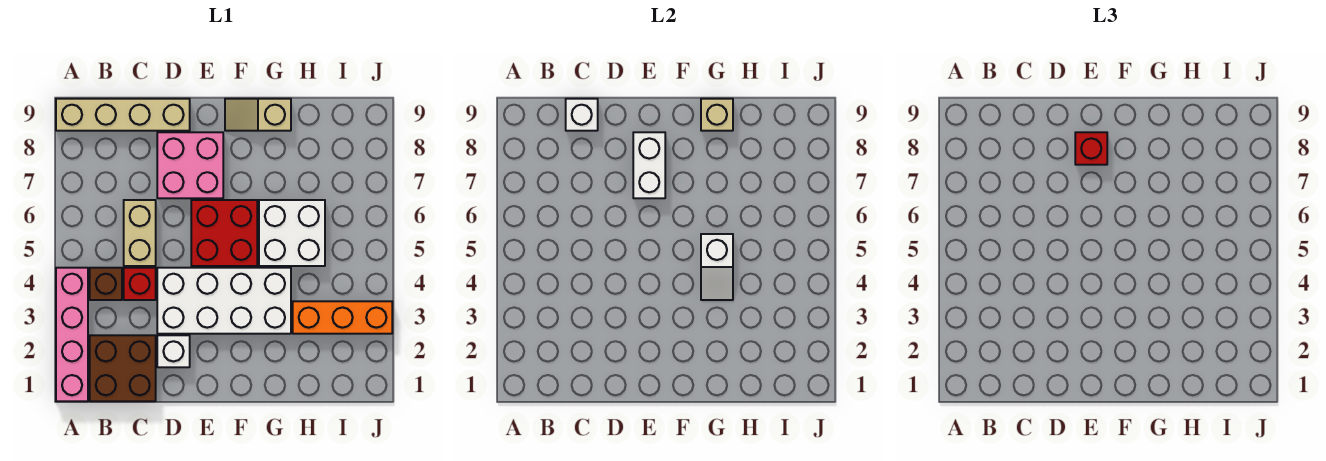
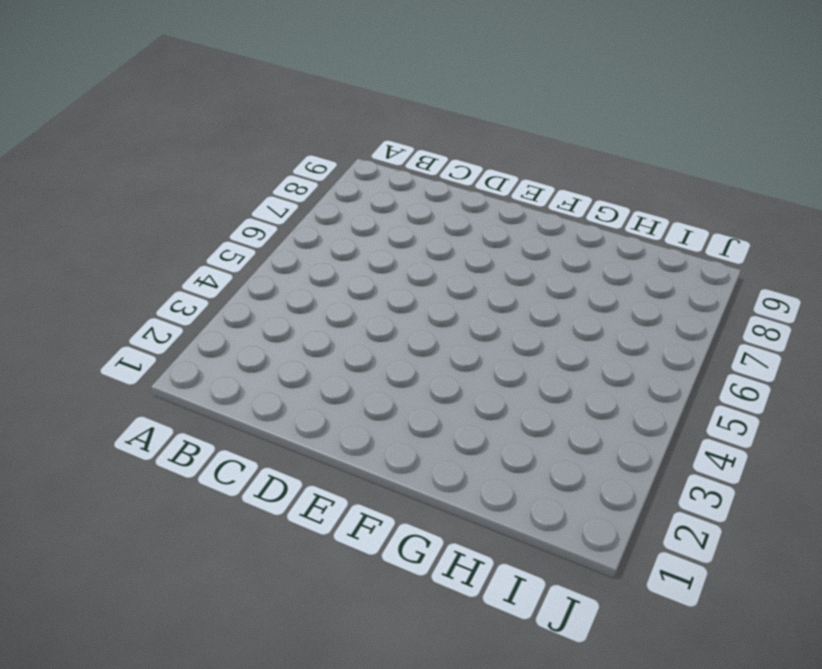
none -> pink 1x4 brick [56,268,88,401]
none -> tan 1x4 brick [56,99,190,131]
none -> brown 2x2 brick [90,335,156,401]

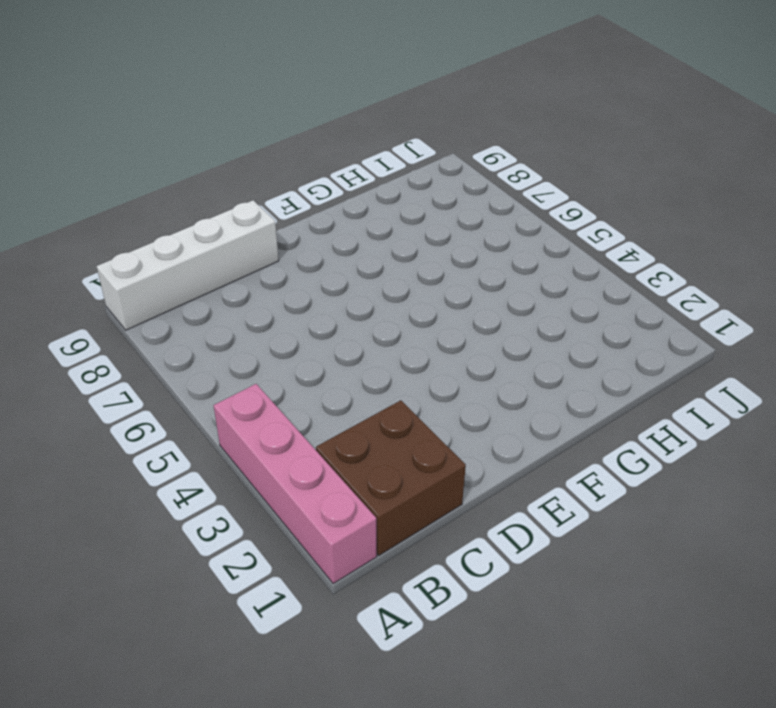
white 1x4 brick [97,200,279,330] -> tan 1x4 brick [56,99,190,131]
none -> brown 1x1 brick [90,268,122,300]
none -> red 1x1 brick [124,268,156,300]
none -> tan 1x2 brick [124,200,156,266]

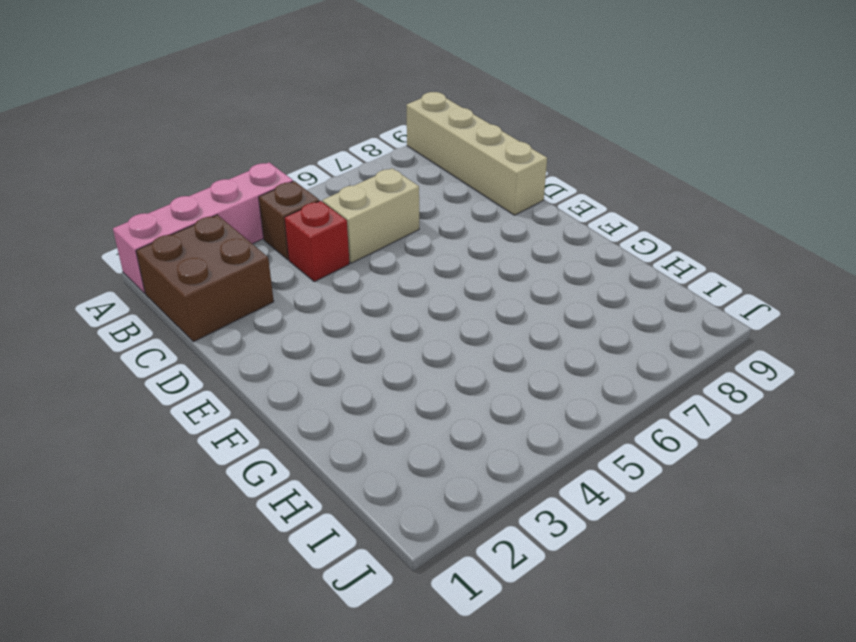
none -> white 1x1 brick [157,335,190,367]
none -> white 2x4 brick [157,268,291,334]
none -> pink 2x2 brick [157,132,223,198]

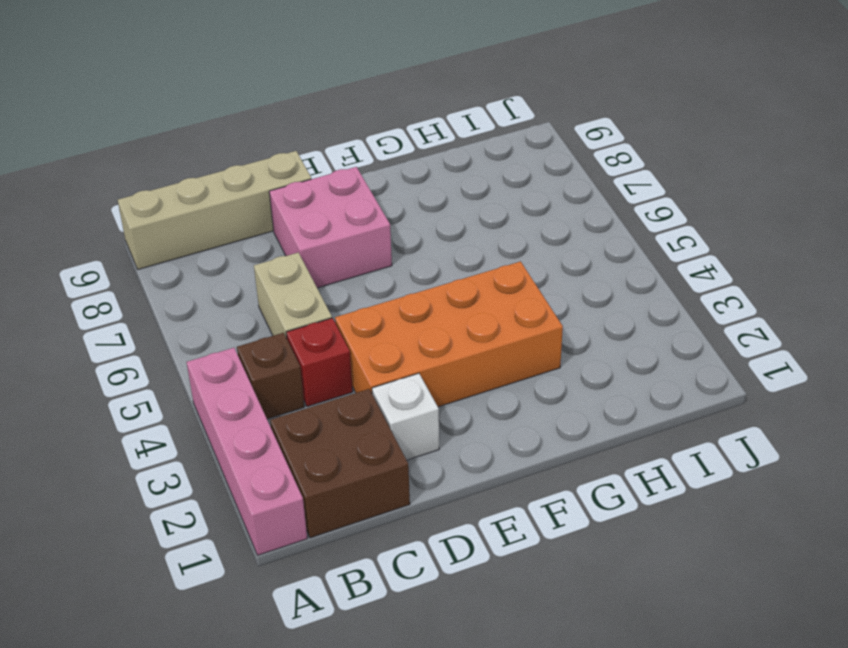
orange 2x4 brick [335,261,563,407] -> white 2x4 brick [157,268,291,334]
none -> red 2x2 brick [191,200,257,266]
none -> tan 1x2 slope [225,99,291,131]
none -> white 2x2 brick [259,200,325,266]

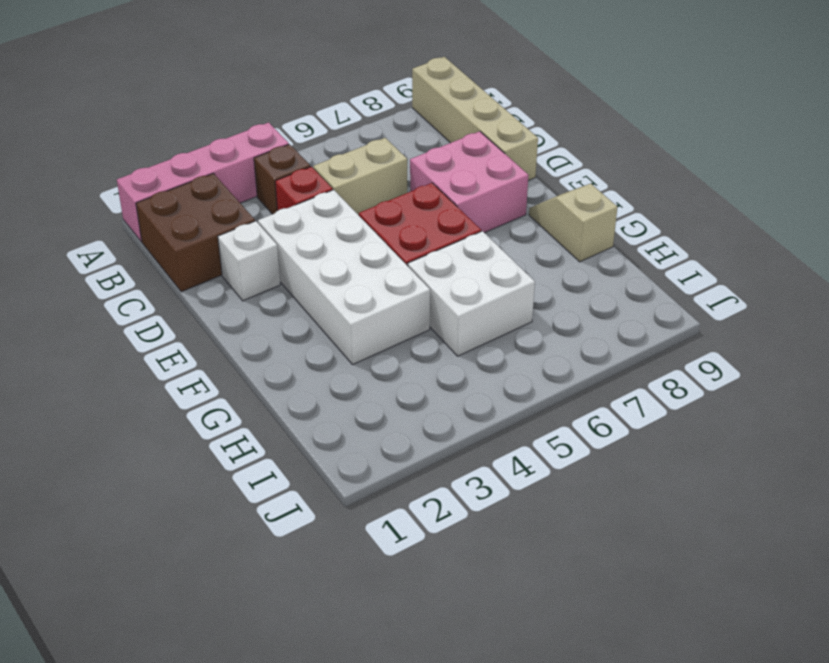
none -> orange 1x3 brick [293,301,392,334]
none -> white 1x1 brick [566,99,598,131]
none -> white 1x2 brick [633,132,665,198]

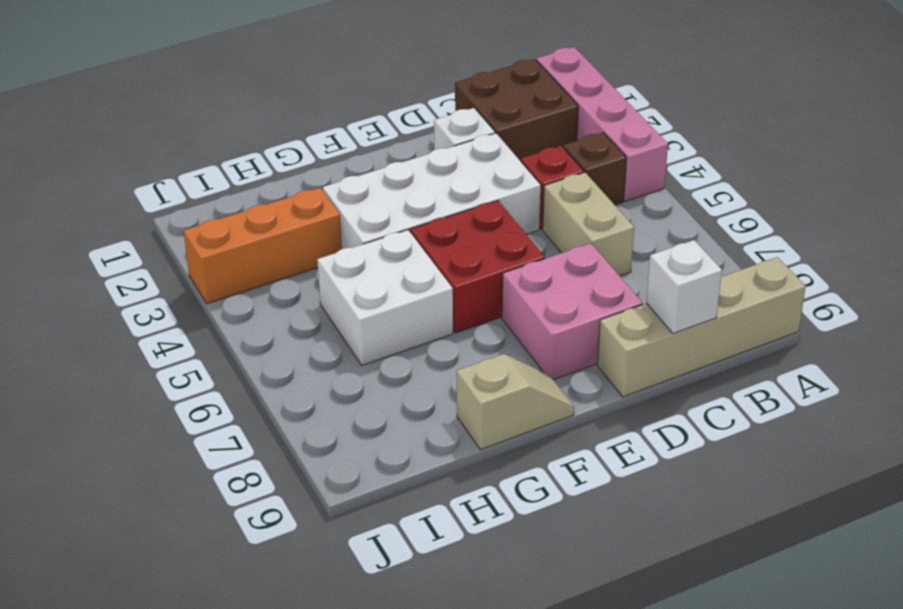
none -> white 1x2 brick [633,132,665,198]
none -> white 1x2 slope [701,234,733,300]
none -> tan 1x1 brick [701,99,733,131]

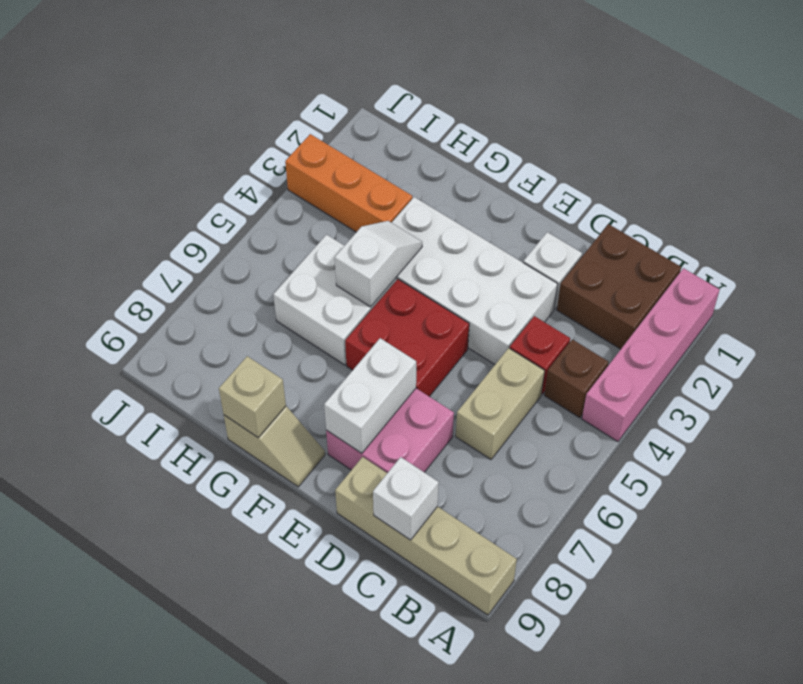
none -> red 1x1 brick [1075,132,1107,165]

